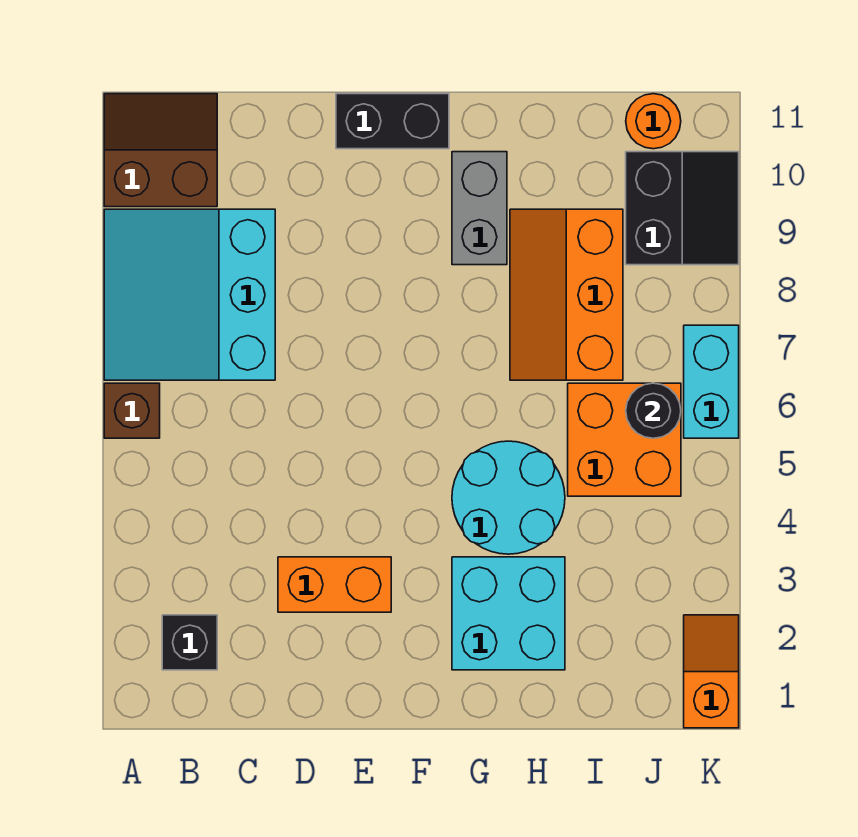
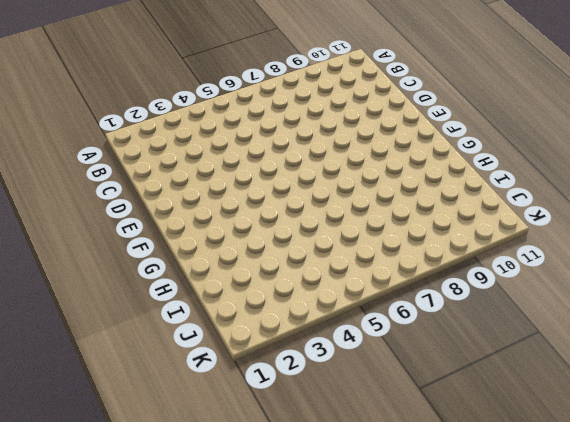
none -> brown 1x1 brick [104,383,160,438]
none -> cyan 3x3 slope [104,209,275,380]
none -> brown 2x2 slope [104,94,217,207]

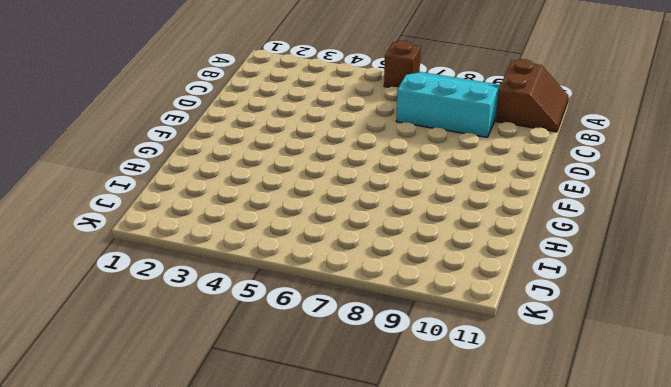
none -> black 1x1 brick [162,615,217,670]
none -> orange 1x2 brick [278,557,391,612]
none -> black 1x2 brick [336,94,449,149]

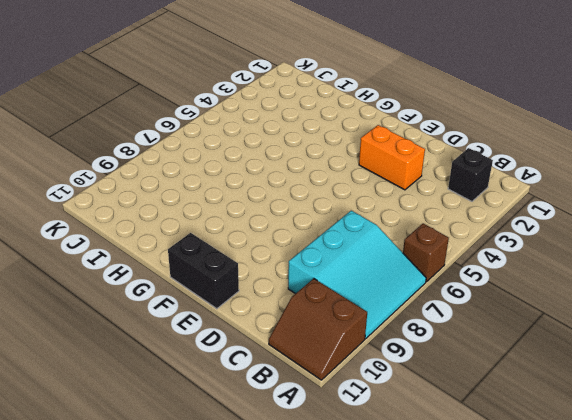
none -> cyan 2x2 brick [452,557,565,670]
none -> cyan 2x2 round brick [452,441,565,554]
none -> grey 1x2 brick [452,152,507,265]

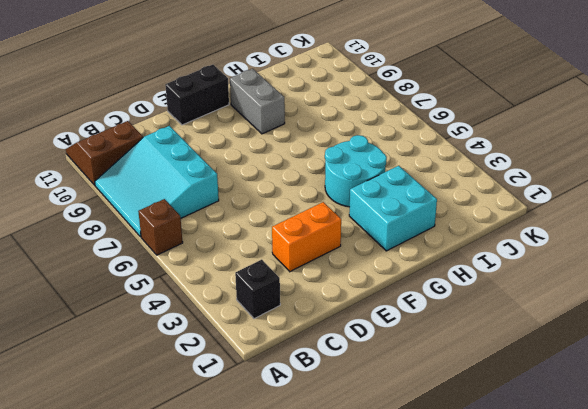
none -> orange 2x3 slope [510,209,623,380]
none -> orange 2x2 brick [568,383,681,496]
none -> black 2x2 slope [626,152,739,265]

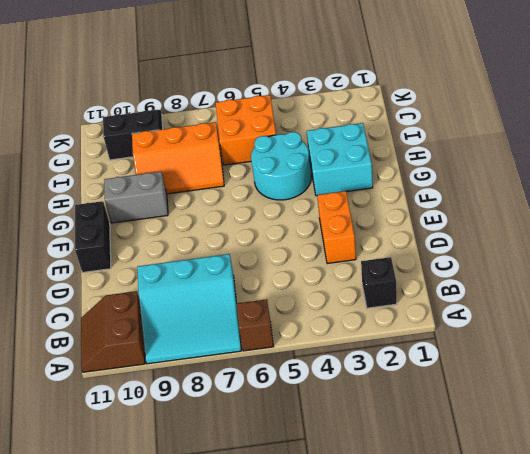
none -> orange 1x1 round brick [626,94,681,149]
none -> orange 1x2 slope [684,615,739,728]
none -> cyan 1x2 brick [684,325,739,438]

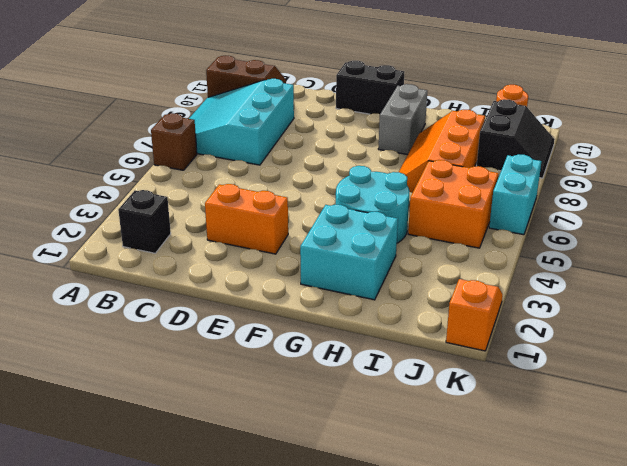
none -> black 1x1 round brick [626,383,681,438]

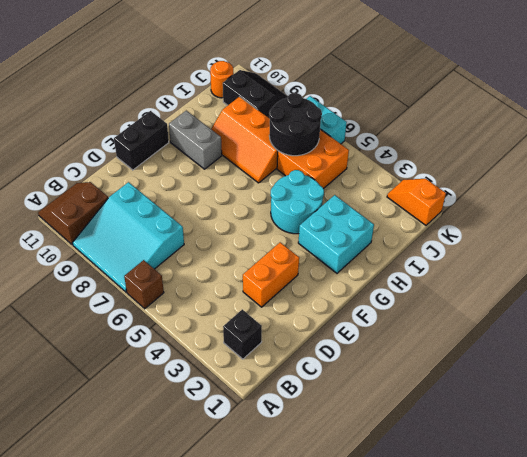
black 2x2 round brick [269,93,322,156] -> black 1x1 round brick [626,383,681,438]

